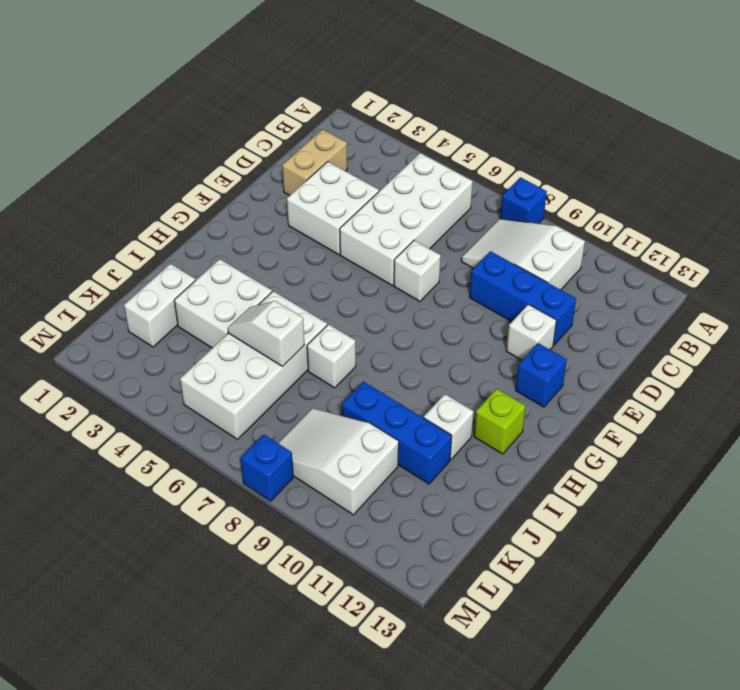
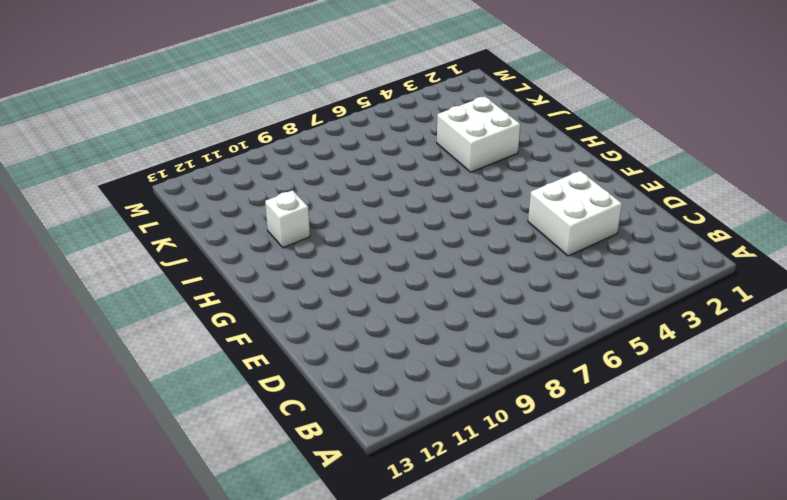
none -> blue 1x1 brick [500,177,547,224]
none -> white 2x4 brick [340,153,473,286]
none -> white 2x3 slope [461,219,585,290]

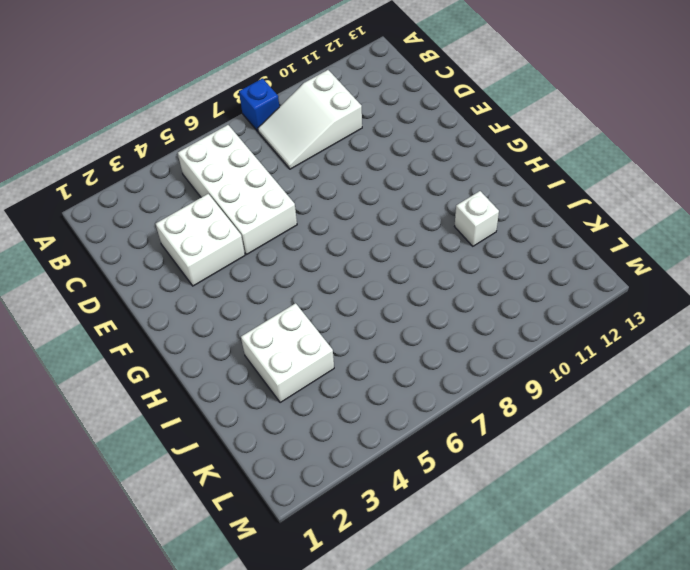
none -> tan 1x2 brick [282,129,347,196]
none -> blue 1x3 brick [469,251,576,345]
none -> white 1x1 brick [394,240,441,301]

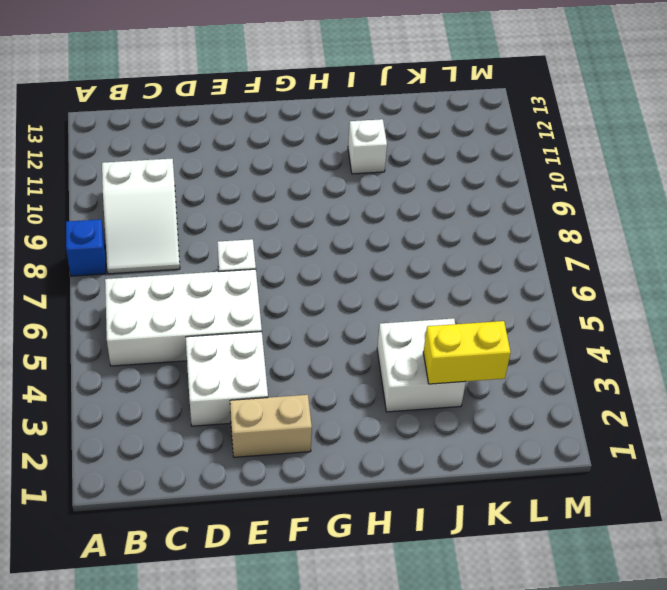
tan 1x2 brick [230,395,312,457] -> tan 1x2 brick moved to [282,129,347,196]
yellow 1x2 brick [423,321,511,384] -> none
none -> blue 1x3 brick [469,251,576,345]
none -> white 1x1 brick [506,304,557,360]
none -> blue 1x1 brick [516,343,567,407]

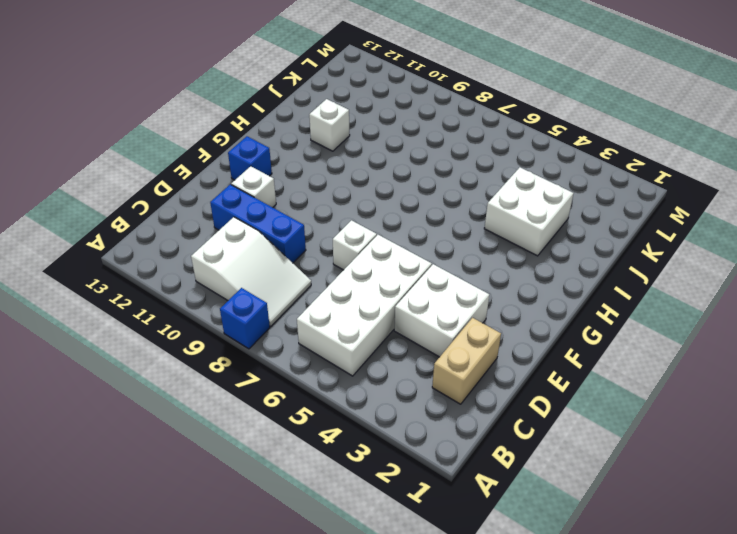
none -> lime 1x1 brick [474,389,526,454]
none -> white 2x4 brick [180,291,327,439]
none -> white 1x1 brick [307,324,356,388]

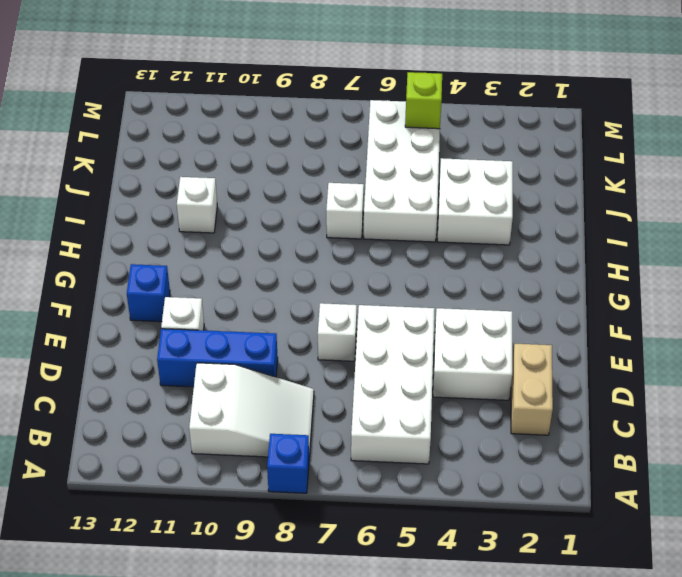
lime 1x1 brick [405,72,442,129] -> lime 1x1 brick moved to [474,389,526,454]
none -> white 1x2 brick [124,264,195,347]
none -> blue 1x3 brick [342,381,452,484]
none -> white 2x3 slope [278,408,399,515]

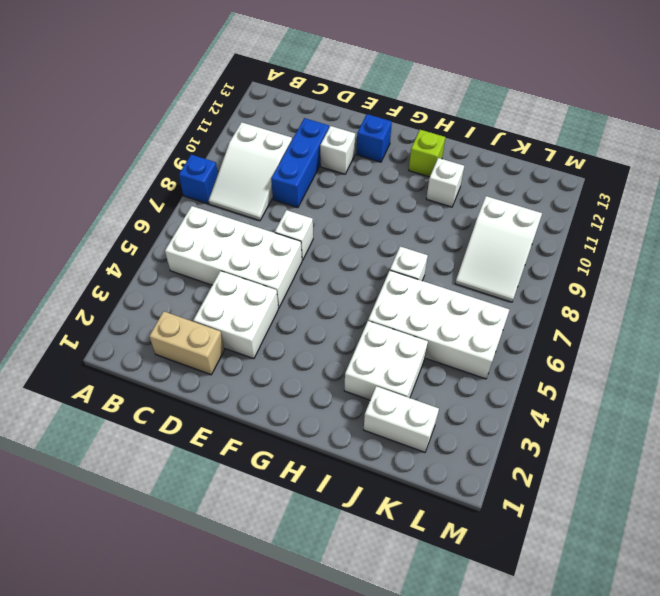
none -> blue 1x3 brick [342,381,452,484]
none -> blue 1x1 brick [241,435,293,501]
none -> white 1x2 slope [228,301,304,366]

